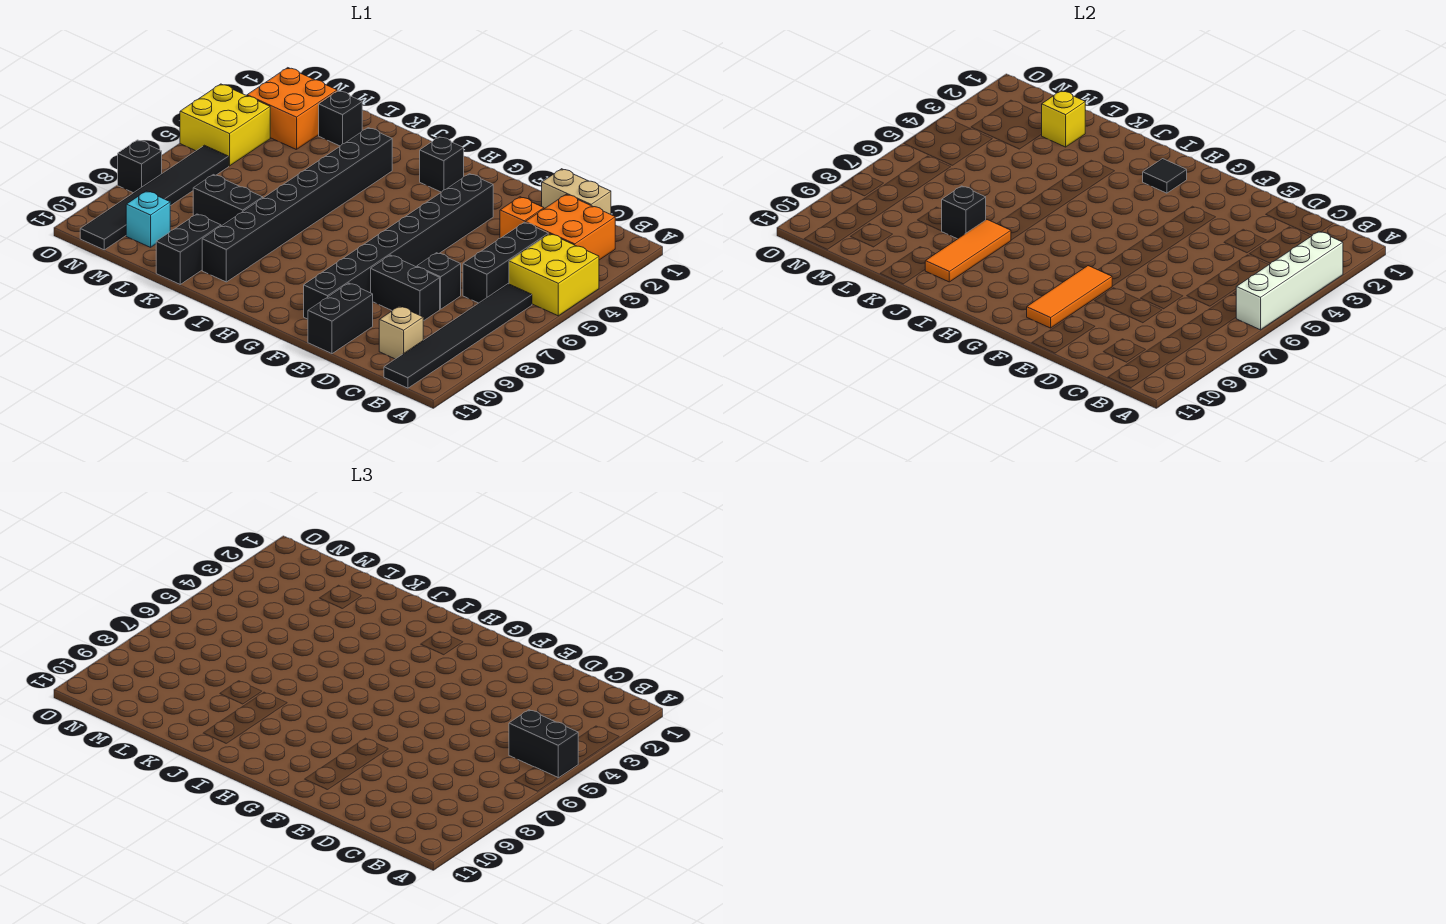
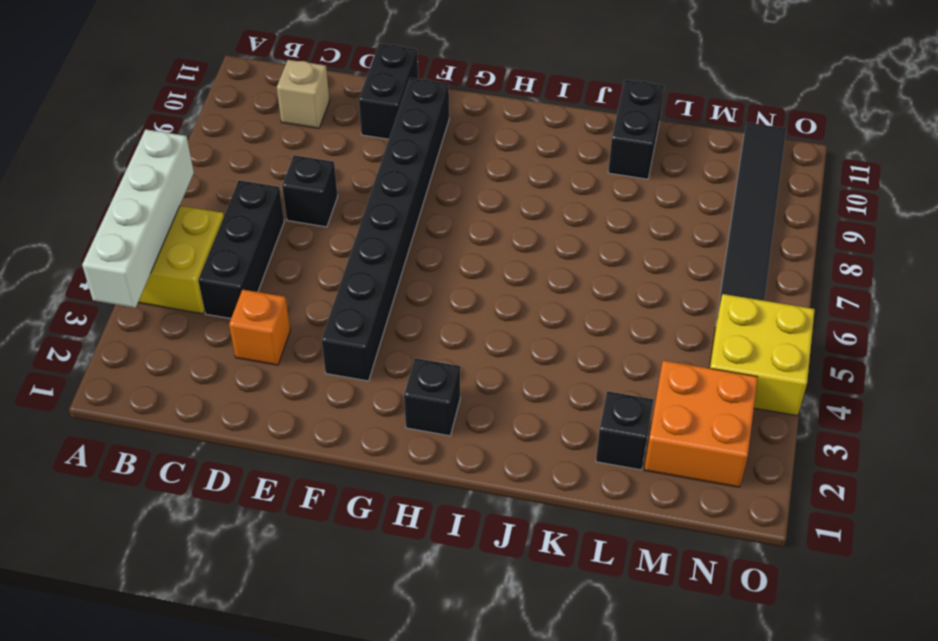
none -> orange 2x2 brick [525,194,615,260]
none -> black 1x6 tile [384,284,532,388]
none -> tan 1x2 brick [542,169,611,214]

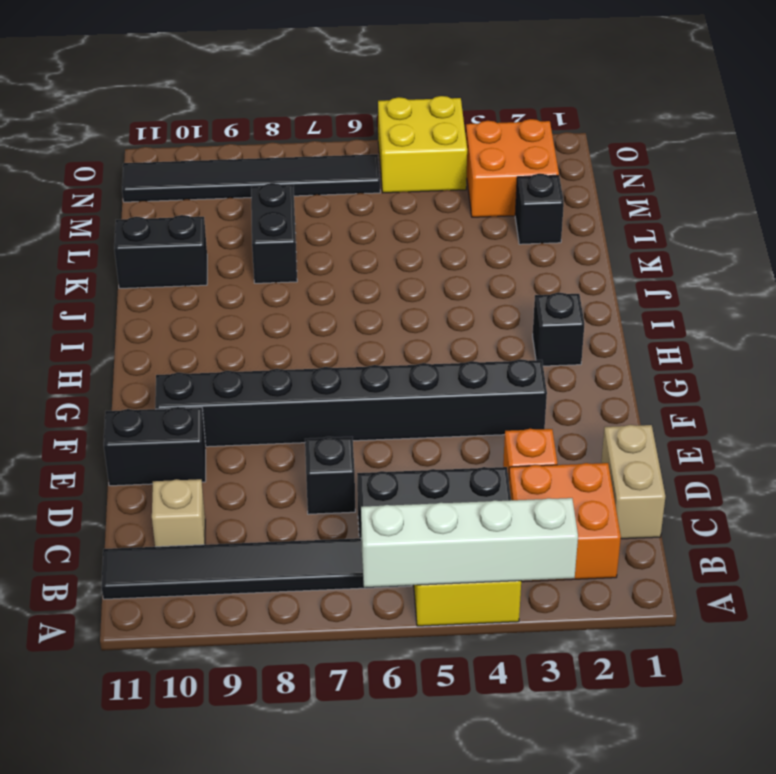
none -> black 1x2 brick [371,255,440,321]
none -> black 1x8 brick [202,128,392,282]
none -> cyan 1x1 brick [126,191,170,247]

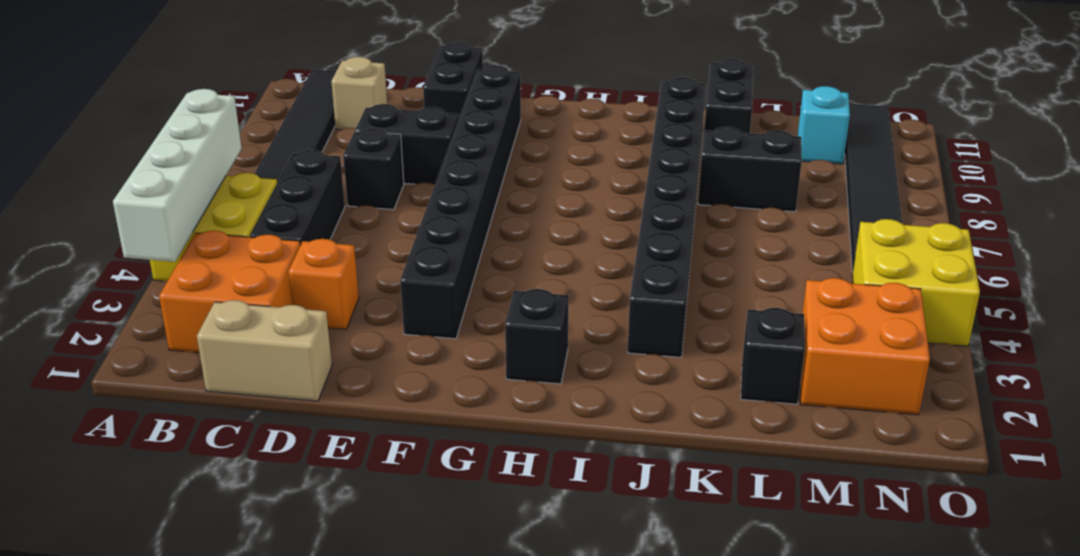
none -> black 1x1 brick [118,140,162,193]
none -> orange 1x3 tile [1027,266,1112,328]
none -> black 1x1 tile [1143,159,1187,193]

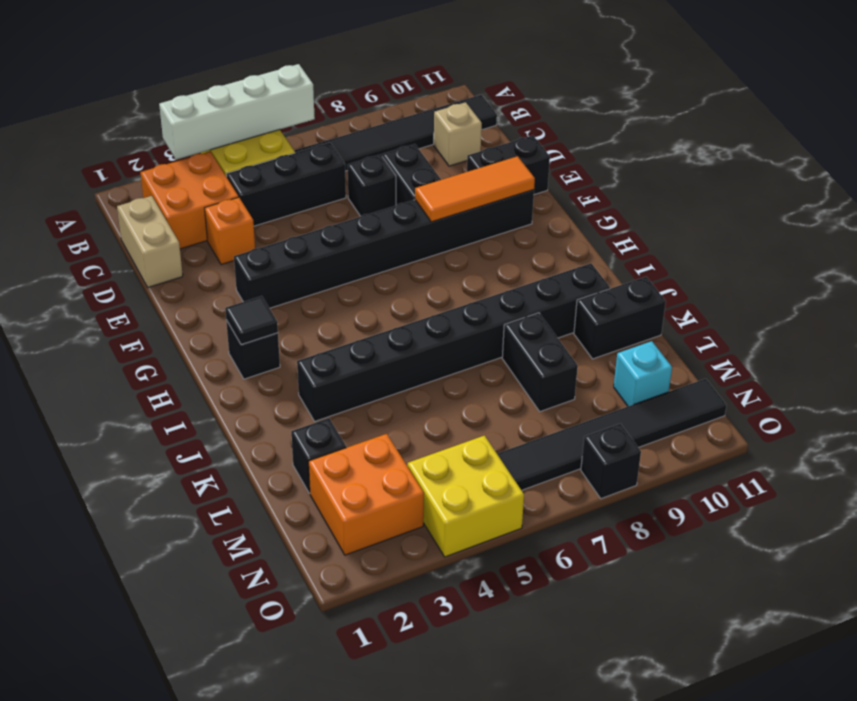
none -> orange 1x3 tile [925,220,1011,282]
none -> black 1x1 brick [942,186,986,239]
none -> yellow 1x1 brick [1042,91,1085,147]

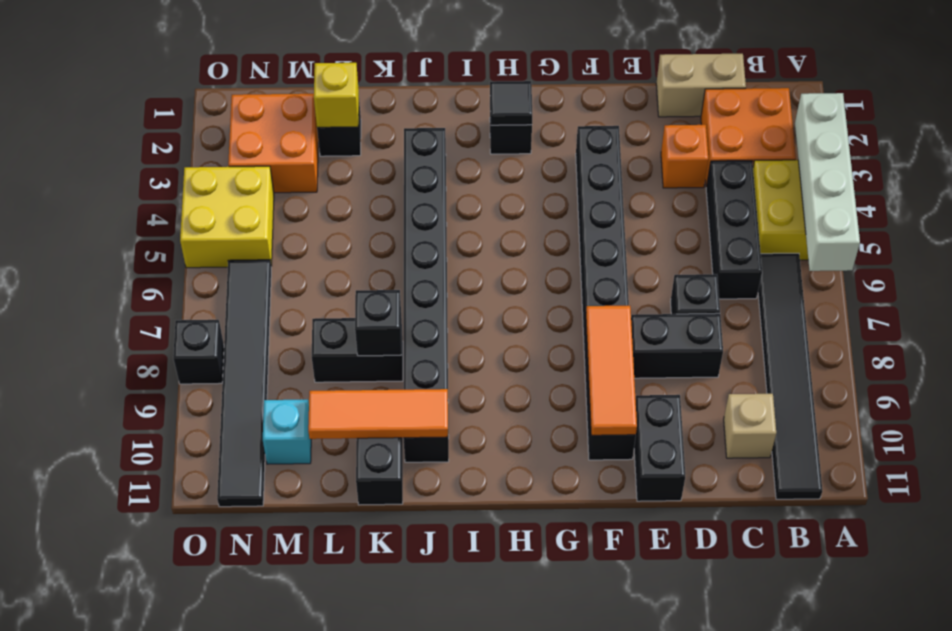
orange 1x3 tile [308,389,448,439] -> orange 1x3 tile turned to [925,220,1011,282]
none -> black 1x2 brick [509,710,578,778]

